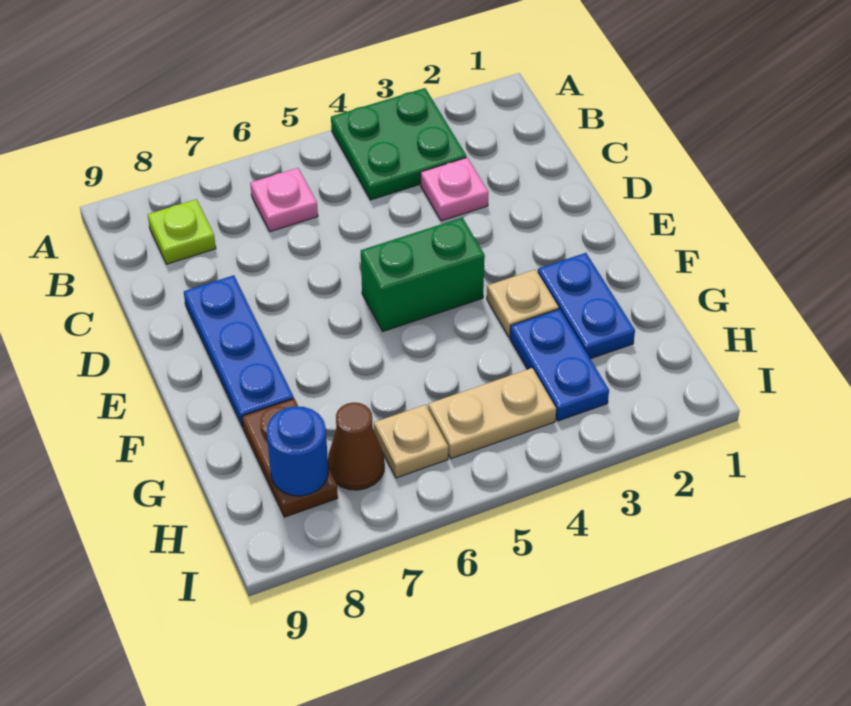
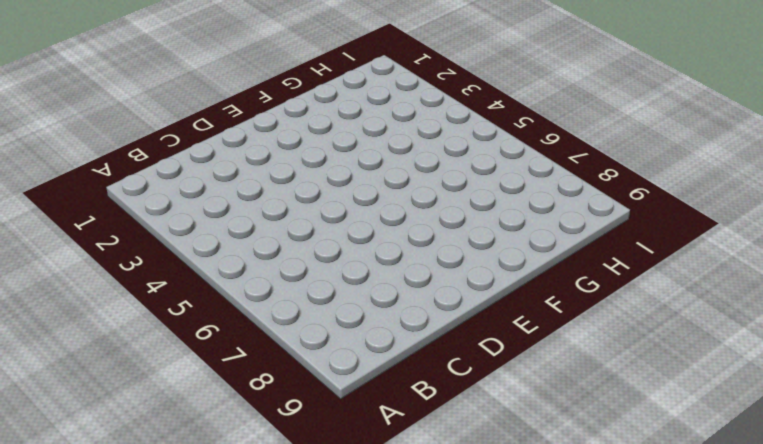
none -> green 2x2 plate [331,88,466,200]
none -> pink 1x1 plate [250,168,318,232]
none -> lime 1x1 plate [148,199,216,264]

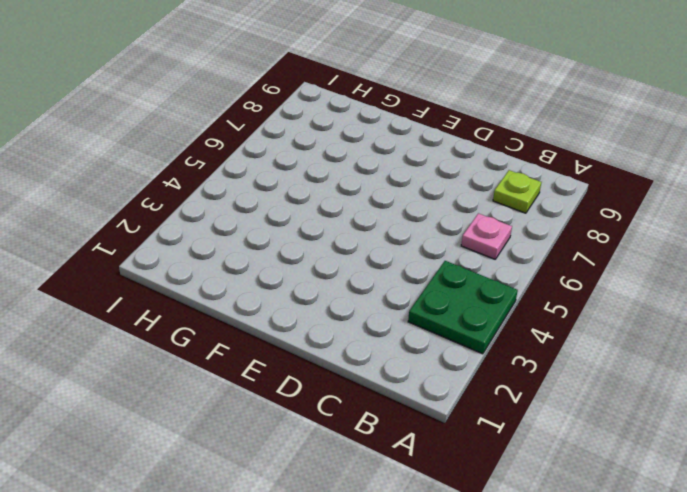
none -> pink 1x1 plate [421,157,488,221]
none -> blue 1x3 plate [184,275,294,427]
none -> green 1x2 brick [361,218,485,332]

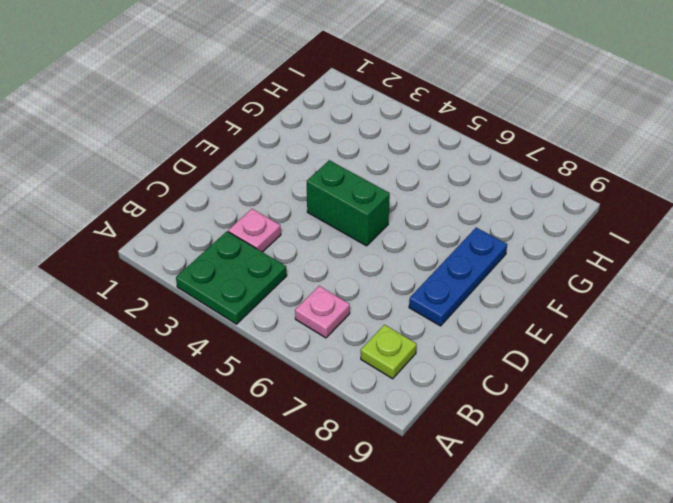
none -> blue 1x2 plate [538,253,635,359]
none -> tan 1x1 plate [487,269,559,337]
none -> blue 1x2 plate [510,309,609,421]

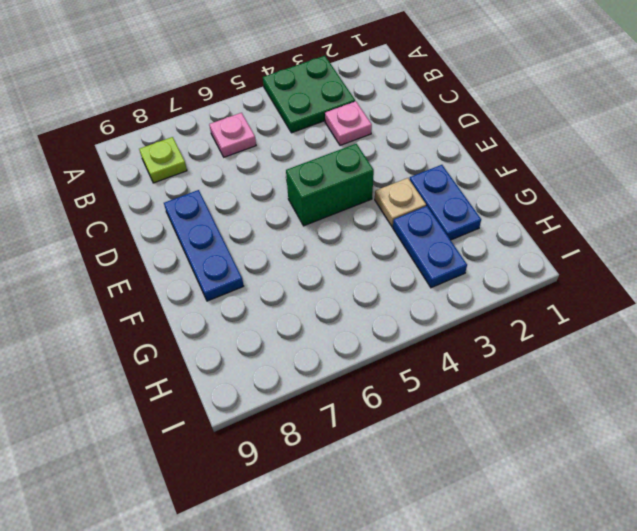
none -> brown 1x2 plate [242,399,338,517]
none -> tan 1x2 plate [428,368,556,459]
none -> tan 1x1 plate [374,405,448,478]

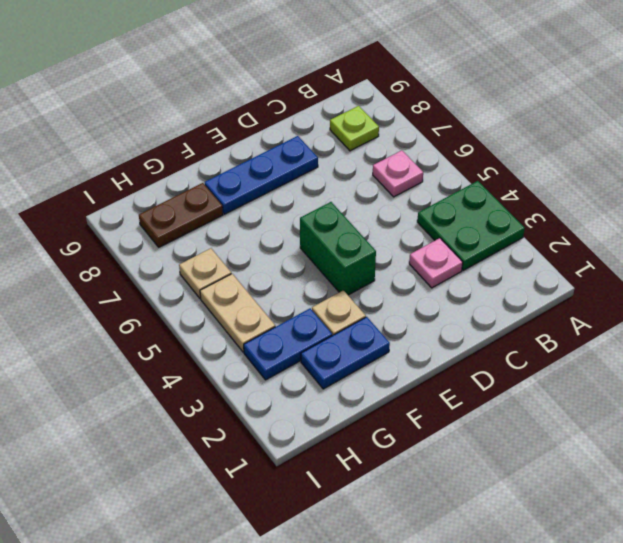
none -> brown 1x1 cone [328,403,384,490]
none -> blue 1x1 round brick [267,406,328,496]

